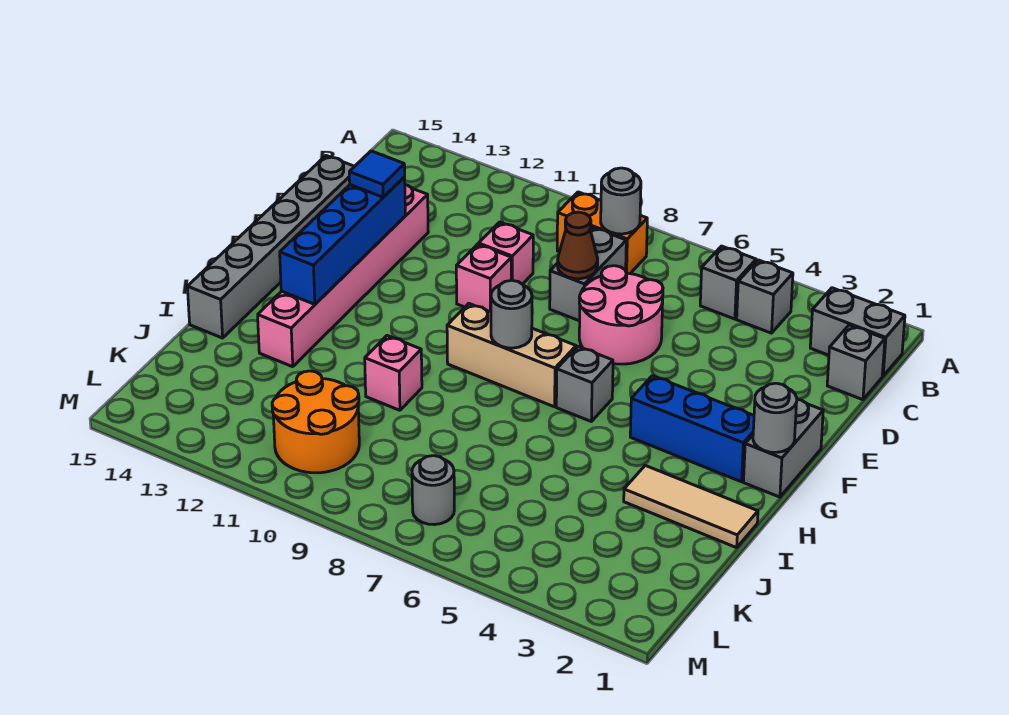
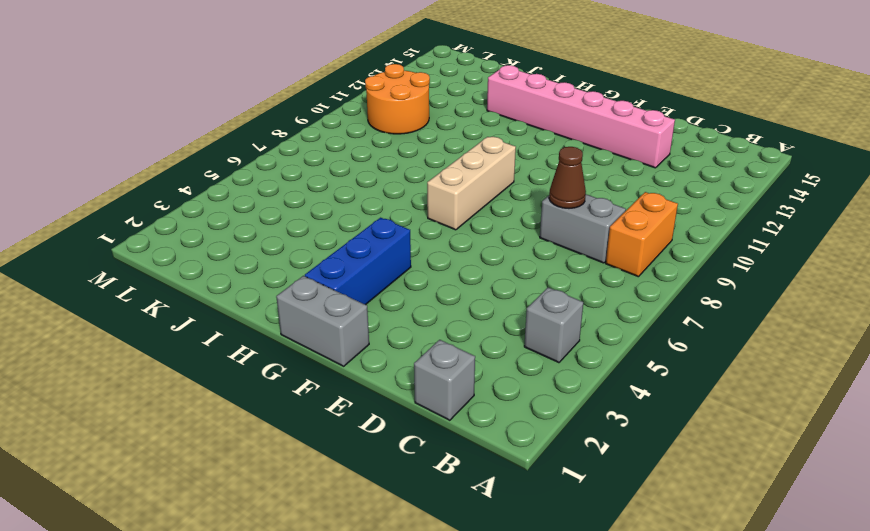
none -> grey 1x2 brick [810,288,905,376]
none -> grey 1x1 brick [700,246,756,319]
none -> pink 2x2 round brick [579,266,663,364]

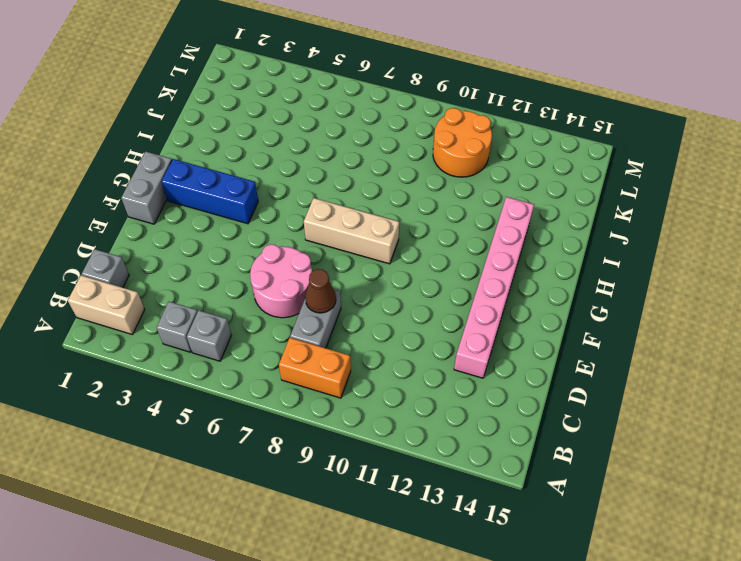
tan 1x2 brick [68,275,145,334] -> grey 1x2 brick [810,288,905,376]
none -> pink 1x1 brick [479,222,533,284]
none -> grey 1x6 brick [187,156,355,338]
none -> pink 1x1 brick [456,244,511,312]

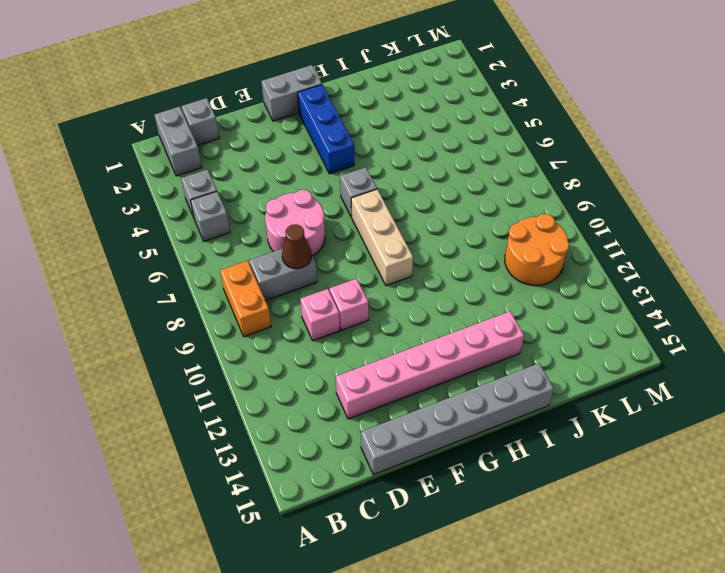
none -> tan 1x3 tile [624,466,758,548]
none -> pink 1x1 brick [365,336,422,410]
none -> grey 1x1 round brick [412,456,454,525]

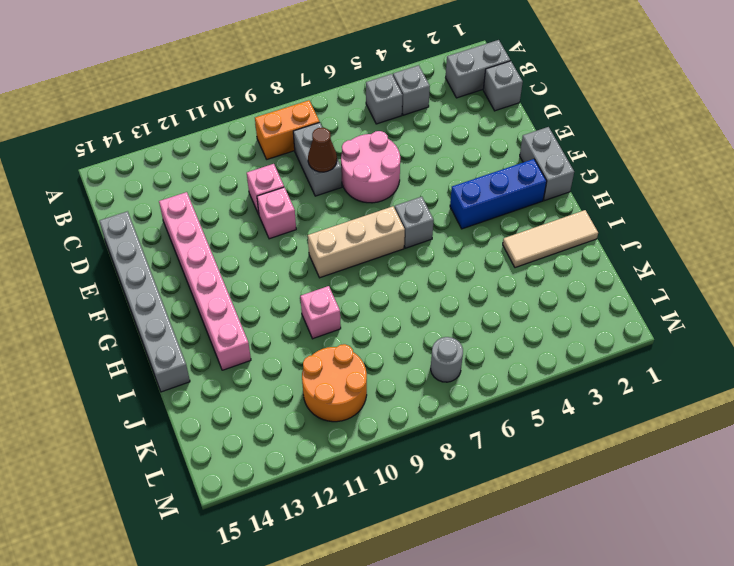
none -> grey 1x1 round brick [601,168,641,234]
none -> blue 1x4 brick [280,177,405,304]
none -> grey 1x1 round brick [753,383,797,452]

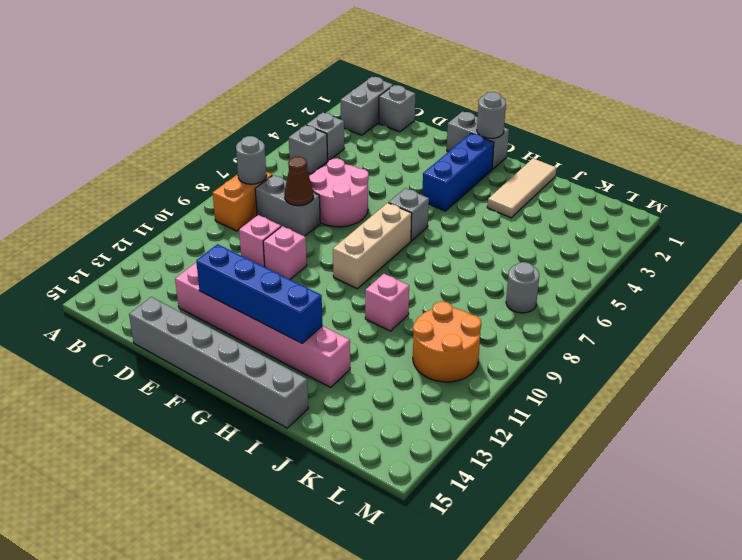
none -> grey 1x1 round brick [491,280,532,348]
none -> blue 1x1 tile [349,151,405,197]

